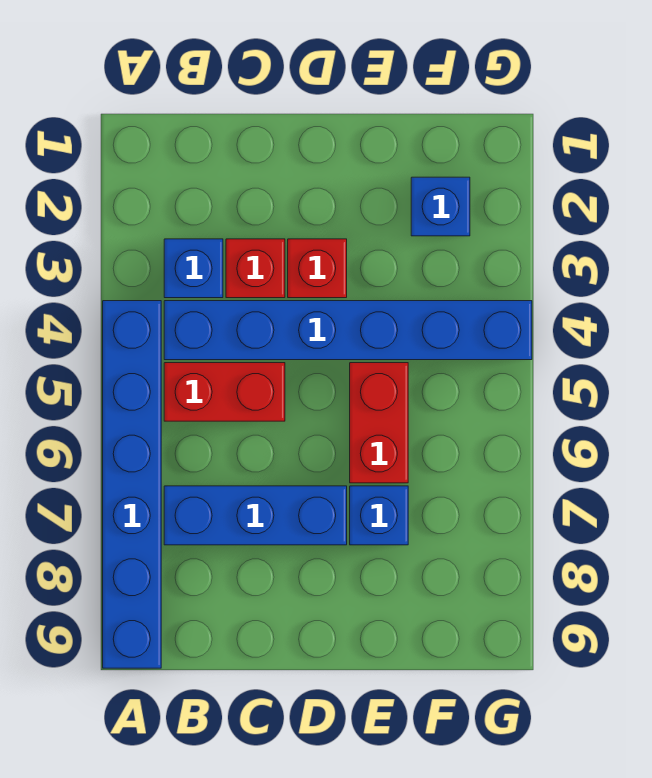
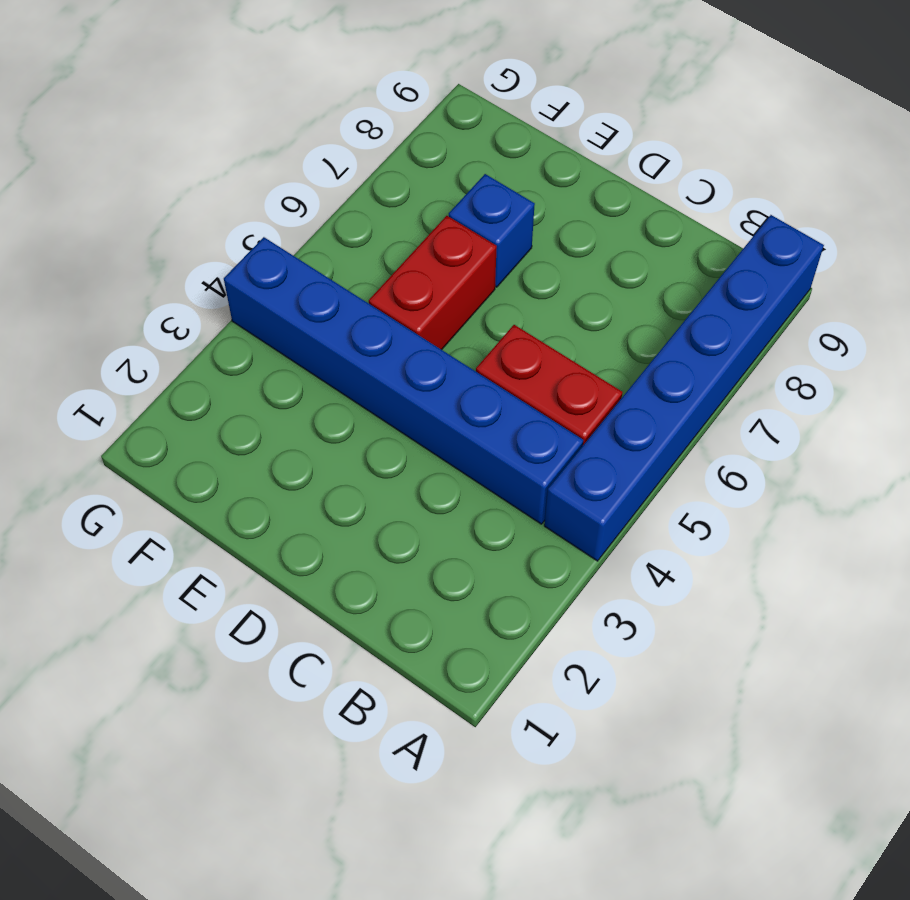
none -> blue 1x1 brick [164,239,223,298]
none -> blue 1x3 brick [164,486,347,545]

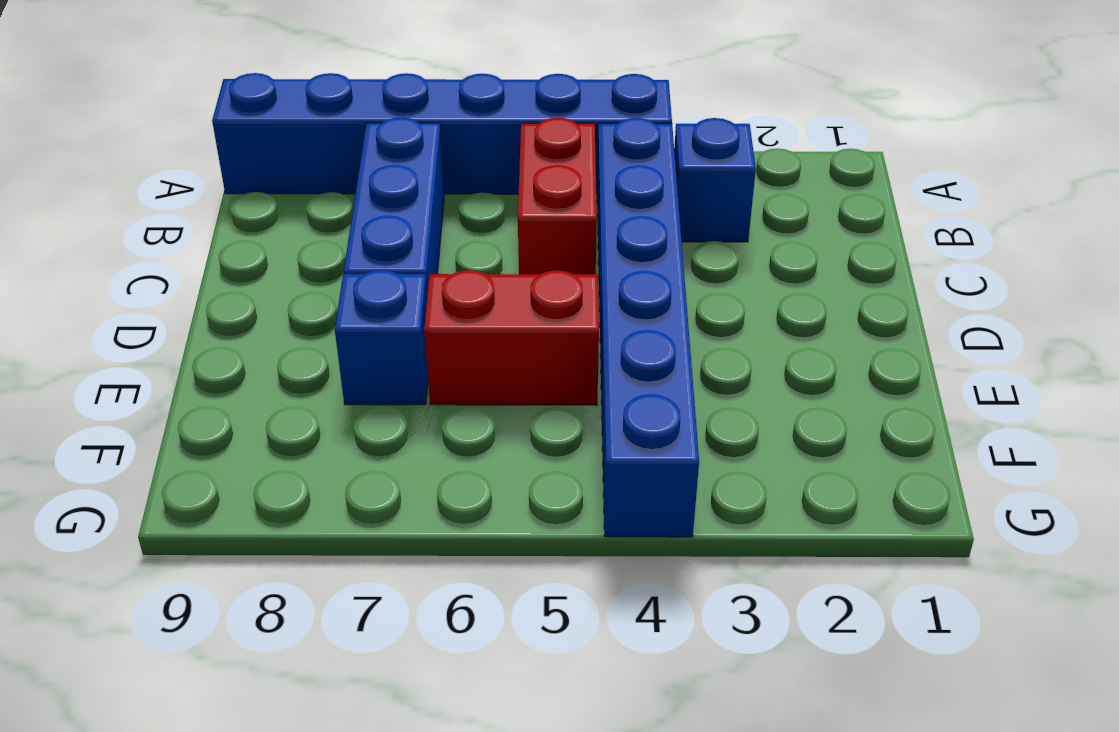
none -> red 1x1 brick [226,239,285,298]
none -> red 1x1 brick [288,239,347,298]

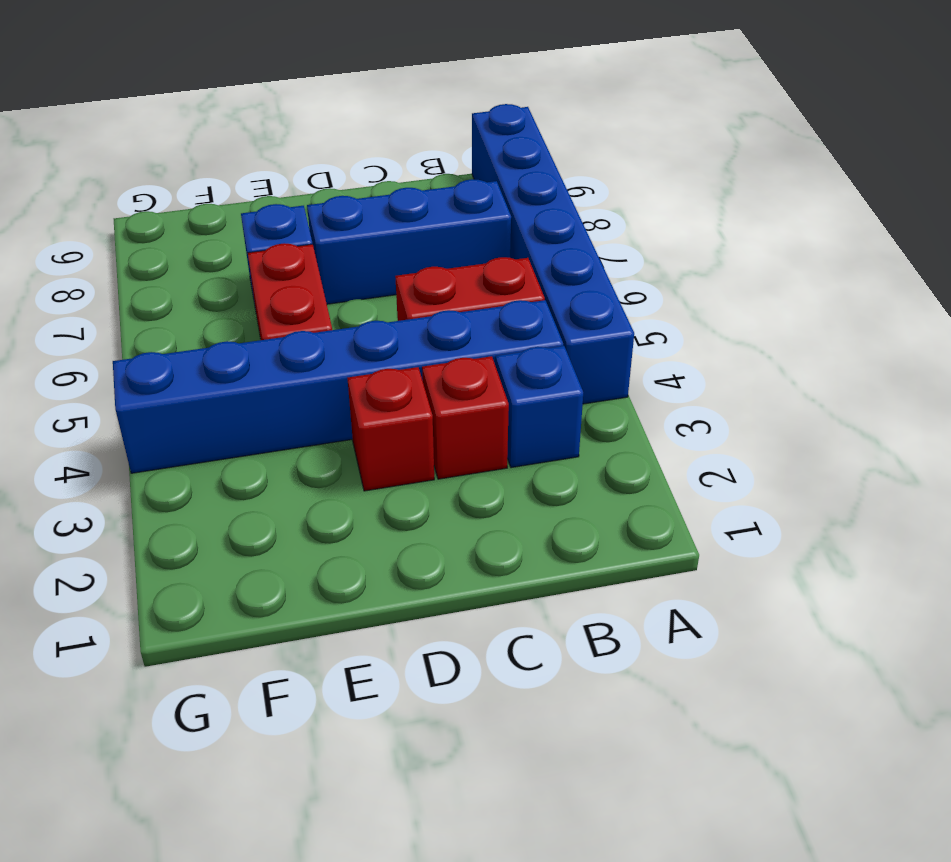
none -> blue 1x1 brick [411,177,470,236]

